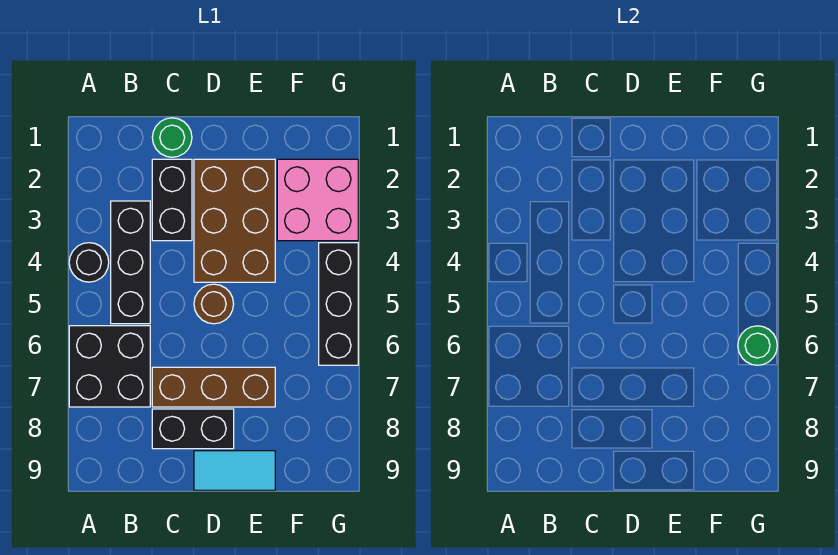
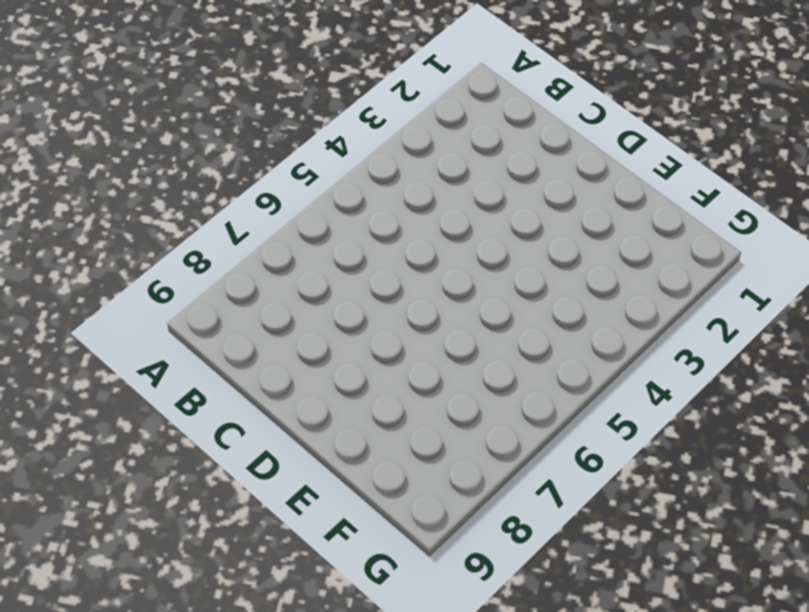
none -> black 1x1 round brick [69,243,109,282]
none -> black 2x2 brick [69,326,150,407]
none -> black 1x3 brick [111,201,150,324]

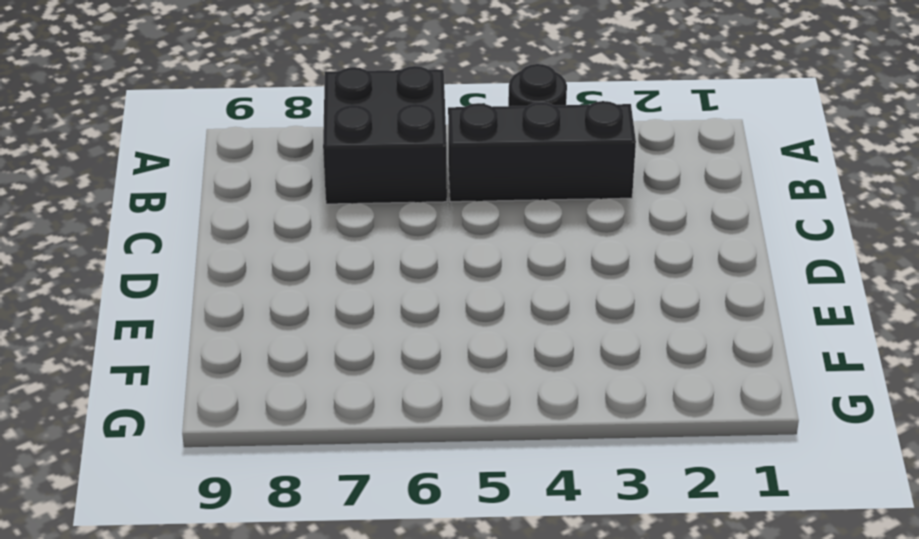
none -> green 1x1 round brick [152,118,192,157]
none -> black 1x2 brick [152,159,192,241]
none -> brown 1x3 brick [152,367,275,407]

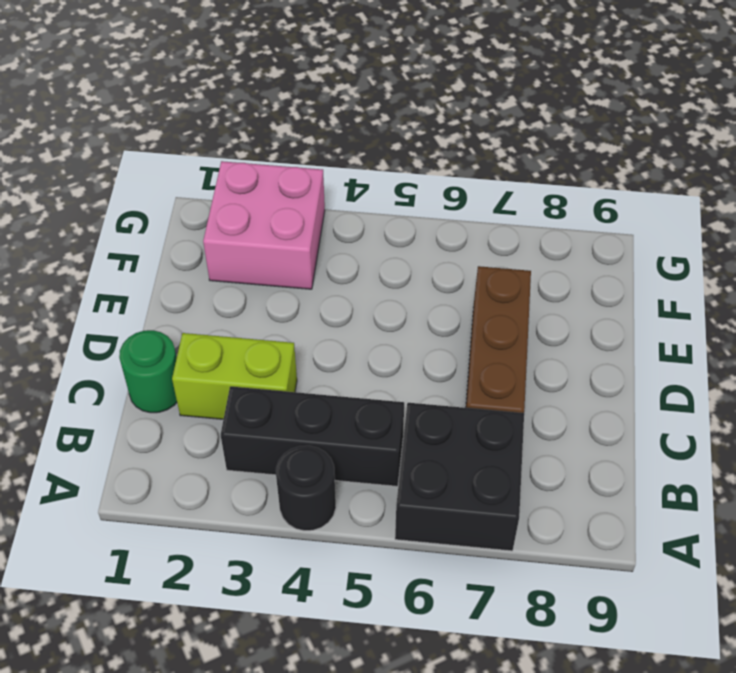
lime 1x2 brick [172,333,297,419] -> black 1x2 brick [152,159,192,241]
none -> black 1x2 brick [152,409,234,449]
none -> brown 2x3 brick [194,159,275,282]
none -> brown 1x1 round brick [194,284,234,324]

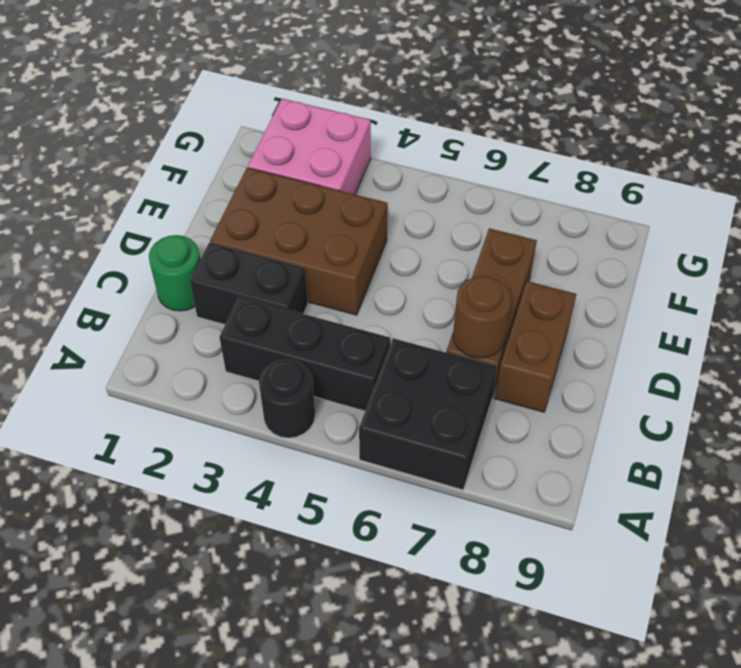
brown 1x1 round brick [453,276,512,358] -> brown 1x1 round brick moved to [194,284,234,324]
brown 1x2 brick [495,281,576,412] -> black 1x2 brick [152,409,234,449]
none -> cyan 1x2 tile [194,451,275,490]
none -> black 1x3 brick [319,243,358,365]
none -> green 1x1 round brick [738,326,777,365]

